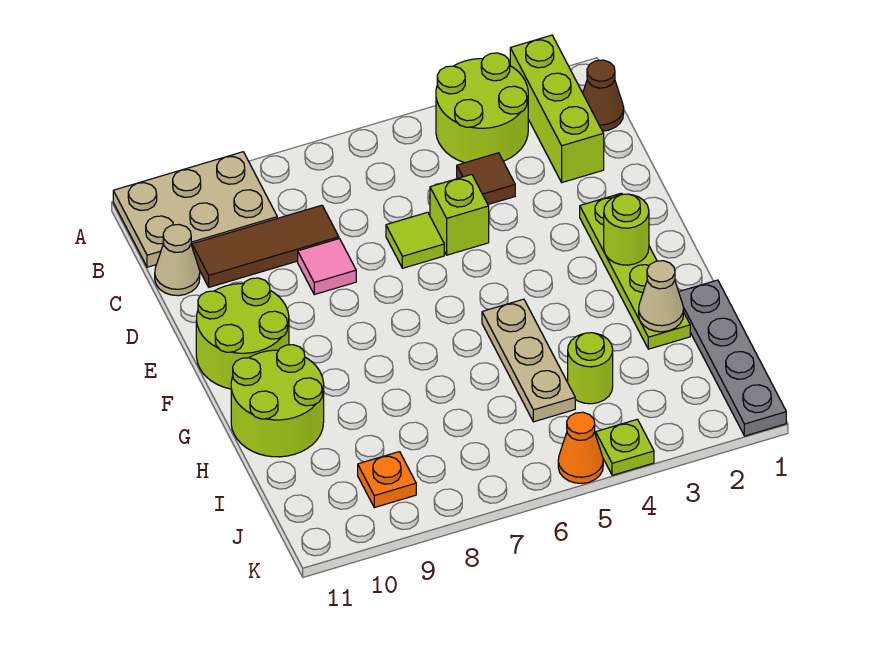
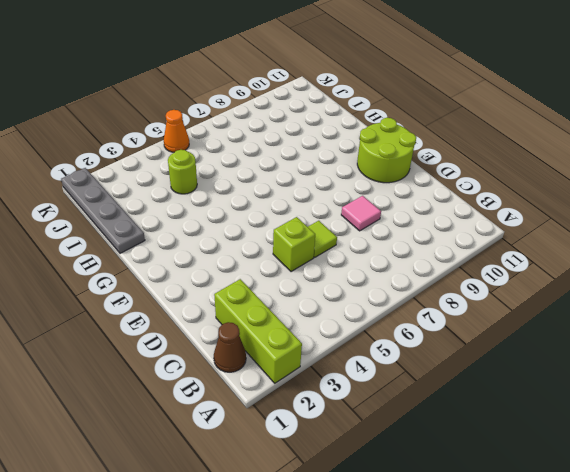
none -> lime 2x2 round brick [436,53,528,163]
none -> tan 2x3 plate [113,152,277,267]
none -> brown 1x1 tile [457,153,515,204]

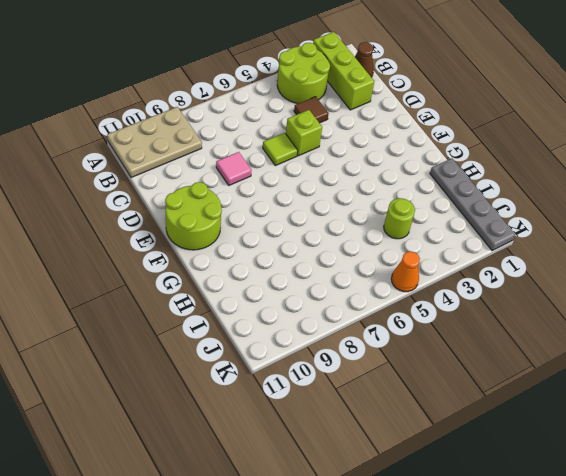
none -> brown 1x3 tile [192,205,339,287]
none -> tan 1x1 cone [155,225,200,296]
none -> lime 1x4 plate [580,193,690,349]

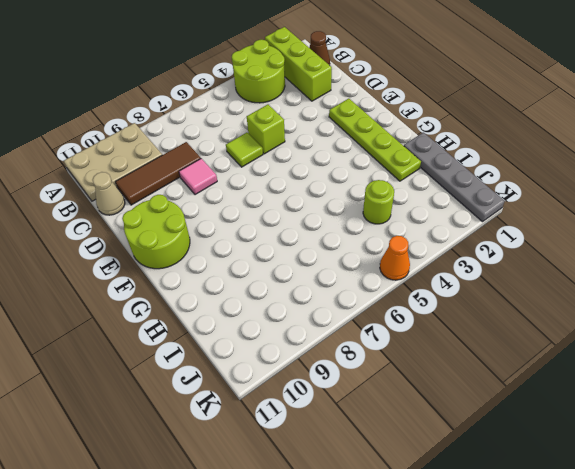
none -> brown 1x1 tile [457,153,515,204]
none -> tan 1x3 plate [482,299,575,422]
none -> lime 2x2 round brick [231,345,324,457]

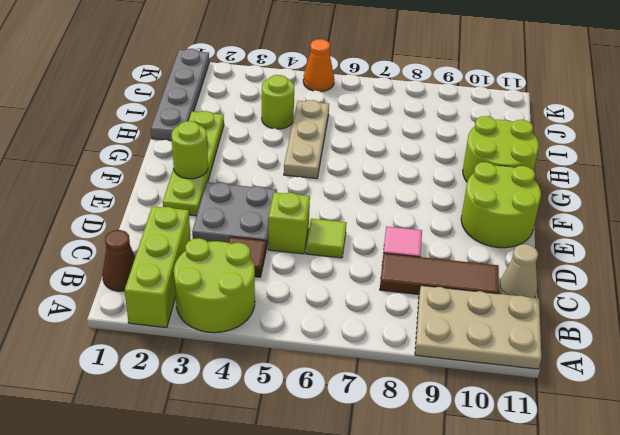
grey 2x2 plate [192,182,277,249] -> none
none -> orange 1x1 plate [358,452,416,508]
none -> lime 1x1 plate [596,419,654,475]
none -> tan 1x1 cone [639,261,684,332]

